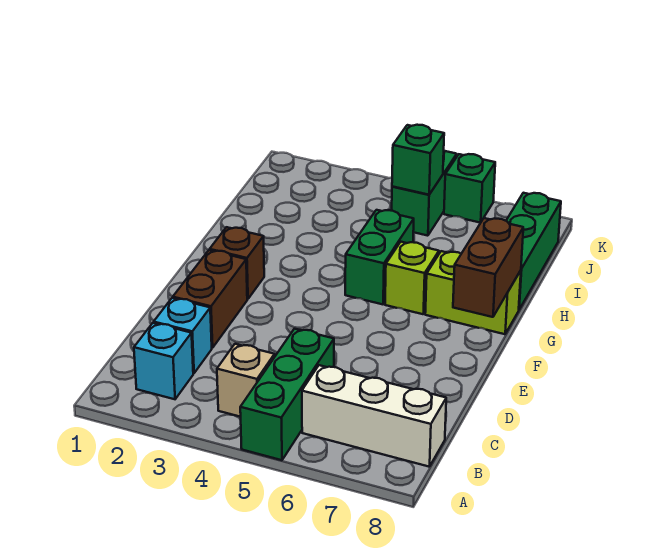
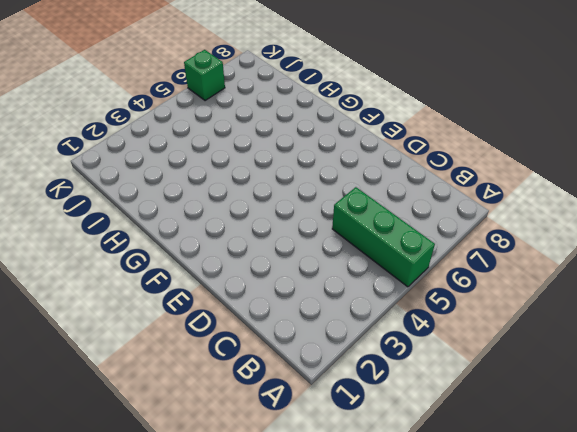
none -> cyan 1x1 brick [134,323,193,399]
none -> tan 1x1 brick [217,344,275,417]
none -> white 1x3 brick [302,365,446,467]

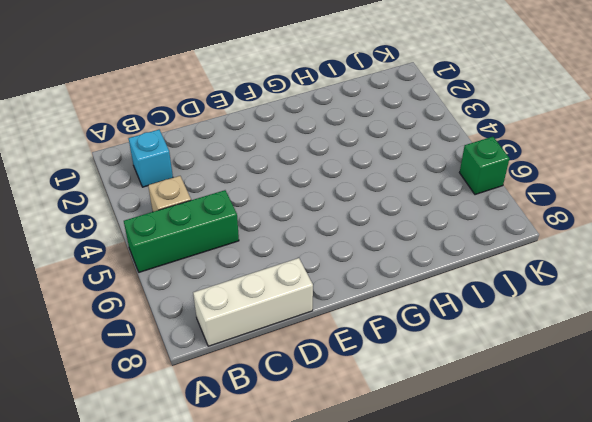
white 1x3 brick [193,258,313,346] -> white 1x3 brick turned to [302,365,446,467]
none -> cyan 1x1 brick [154,298,212,373]
none -> brown 1x2 brick [173,250,247,348]
none -> brown 1x1 brick [210,227,264,299]

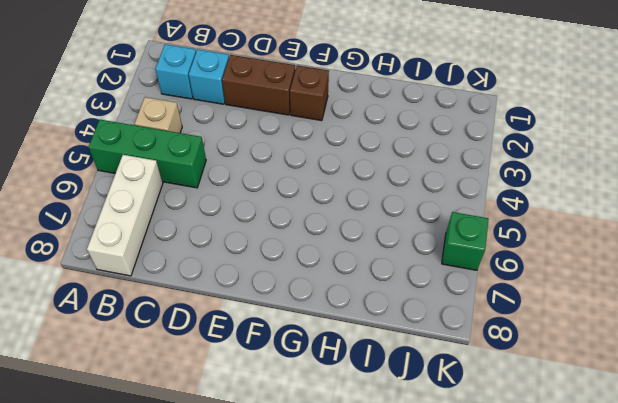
none -> green 1x2 brick [345,210,414,304]
none -> lime 1x1 brick [385,242,439,314]
none -> lime 1x2 brick [425,251,521,334]

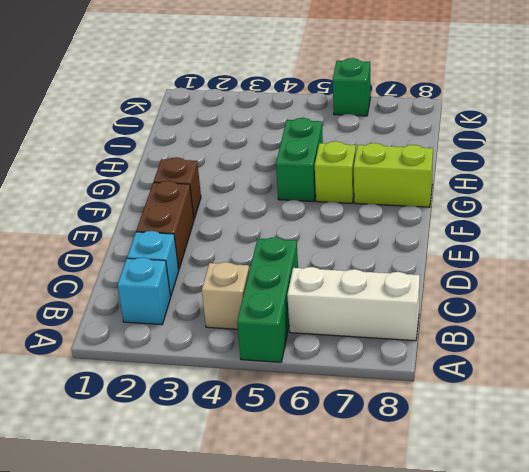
none -> green 1x3 brick [506,193,561,309]
none -> green 1x2 brick [392,151,457,236]
none -> brown 1x2 brick [453,218,523,317]

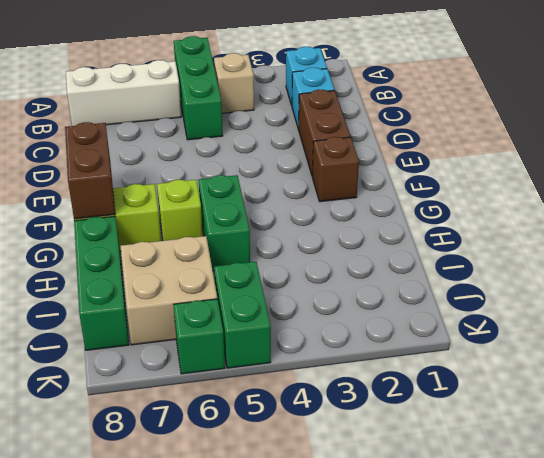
tan 2x2 brick [121,236,217,345] -> none
none -> green 1x1 brick [392,125,444,195]

